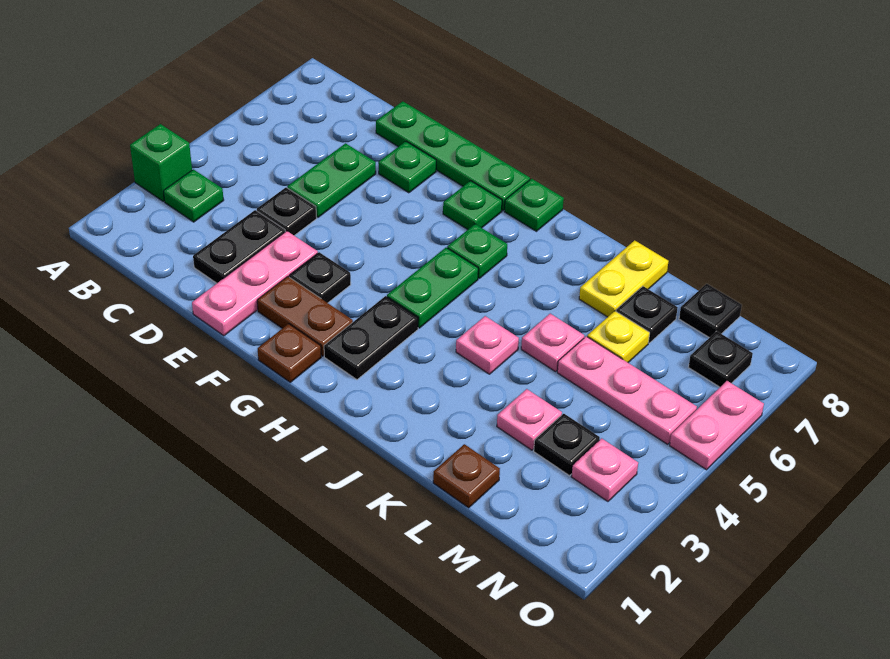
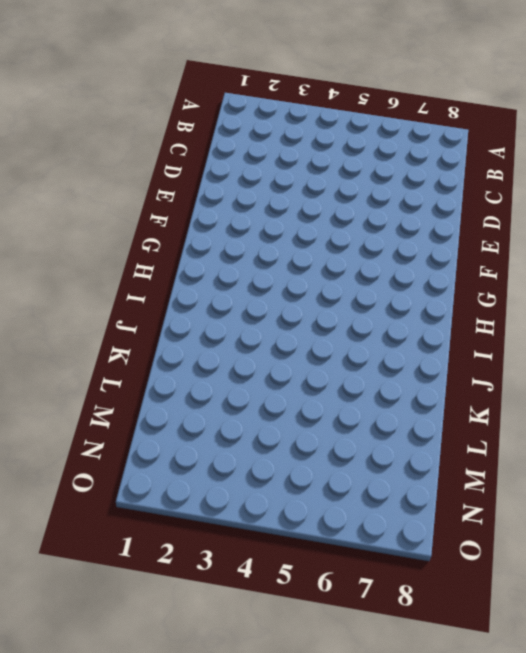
none -> green 1x1 brick [130,124,192,201]
none -> green 1x1 plate [163,169,224,222]
none -> black 1x2 plate [193,210,285,283]

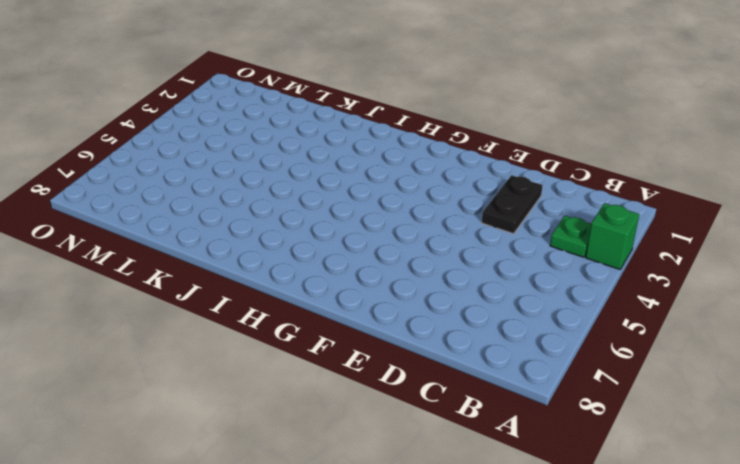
none -> black 1x1 plate [257,188,317,236]
none -> green 1x2 plate [287,143,376,217]
none -> green 1x4 plate [376,101,530,211]

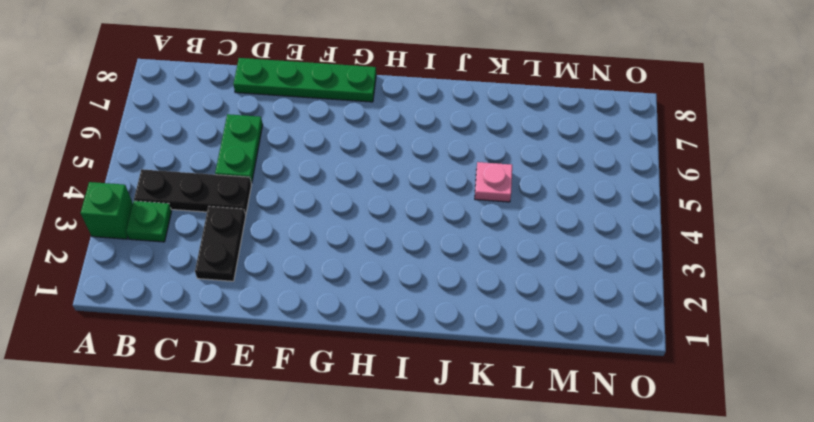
black 1x3 plate [134,169,251,215] -> black 1x1 plate [257,188,317,236]
none -> pink 1x3 plate [192,231,318,336]
none -> green 1x1 plate [378,141,436,193]
none -> brown 1x2 plate [257,276,353,356]

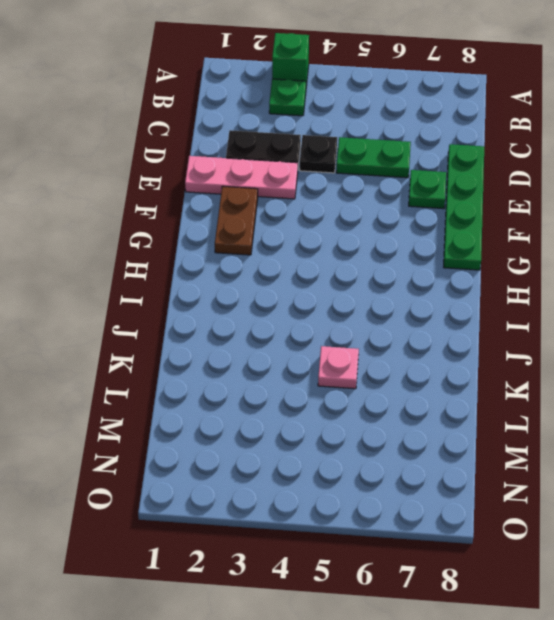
none -> black 1x1 plate [289,252,351,303]
none -> brown 1x1 plate [258,324,321,382]
none -> green 1x1 plate [443,181,502,230]

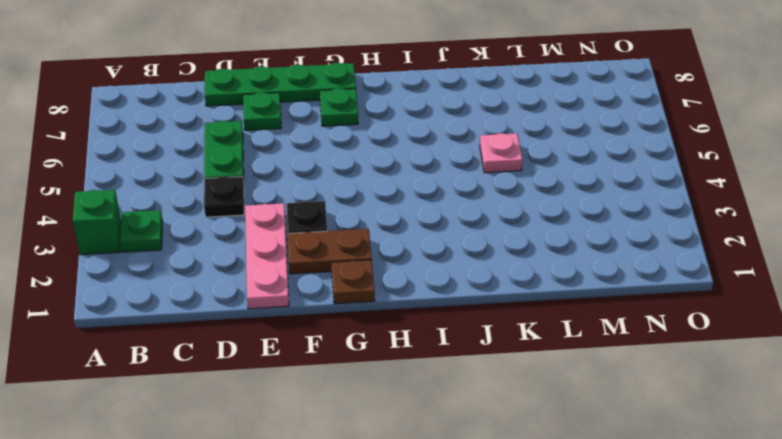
none -> black 1x2 plate [193,210,285,283]
none -> black 1x2 plate [324,296,418,380]
none -> green 1x2 plate [387,248,478,328]

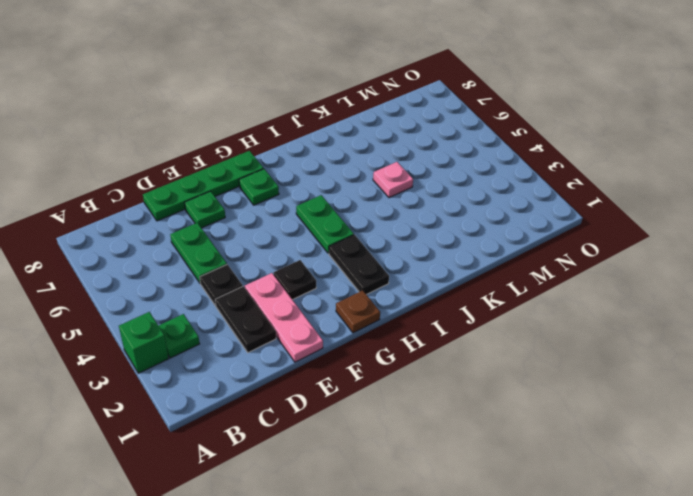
none -> brown 1x2 plate [257,276,353,356]
none -> green 1x1 plate [447,224,507,278]
none -> green 1x1 plate [504,179,564,231]

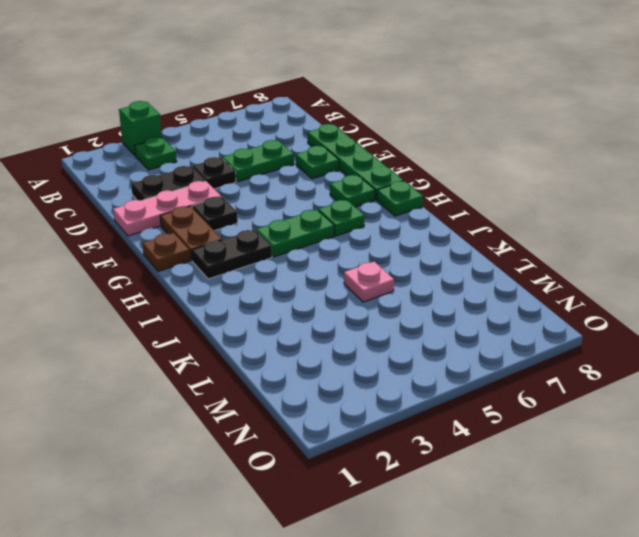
none -> pink 1x1 plate [456,316,519,374]
none -> yellow 1x2 plate [579,240,669,317]
none -> brown 1x1 plate [433,444,500,508]

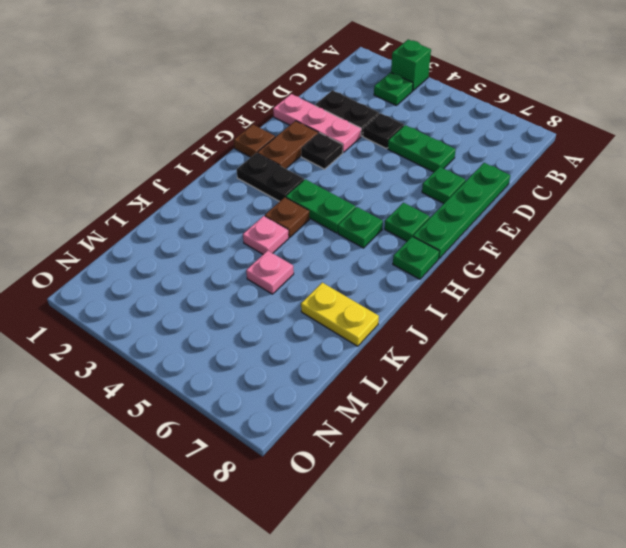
brown 1x1 plate [265,197,309,237] -> brown 1x1 plate moved to [433,444,500,508]
none -> pink 1x1 plate [497,389,562,450]
none -> pink 1x3 plate [557,336,697,444]
none -> yellow 1x1 plate [587,311,650,362]

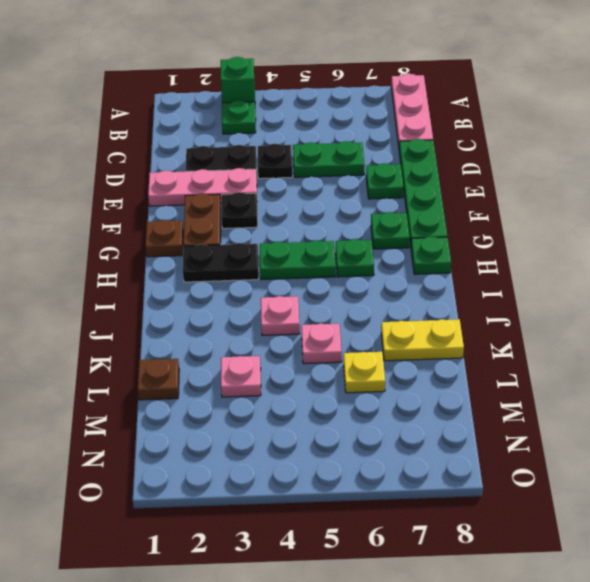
pink 1x3 plate [391,74,433,146] -> pink 1x3 plate moved to [557,336,697,444]
none -> black 1x1 plate [616,286,678,343]
none -> black 1x1 plate [534,414,600,476]
none -> black 1x1 plate [679,284,742,338]

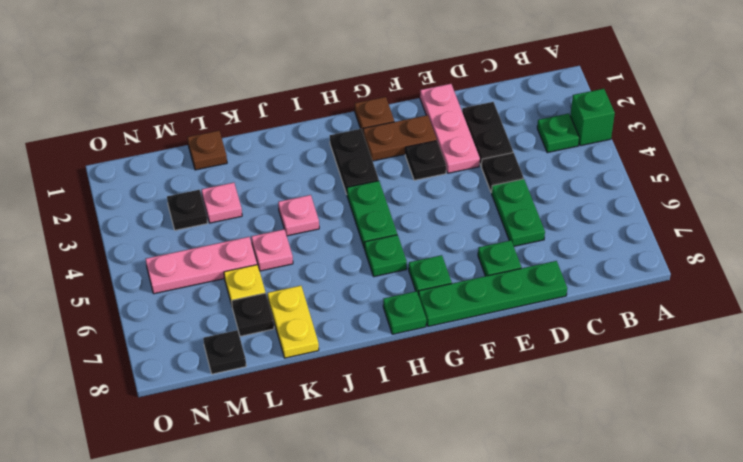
none -> pink 1x1 plate [571,438,638,501]
none -> black 1x1 plate [688,331,753,387]
none -> pink 1x2 plate [670,381,764,470]

